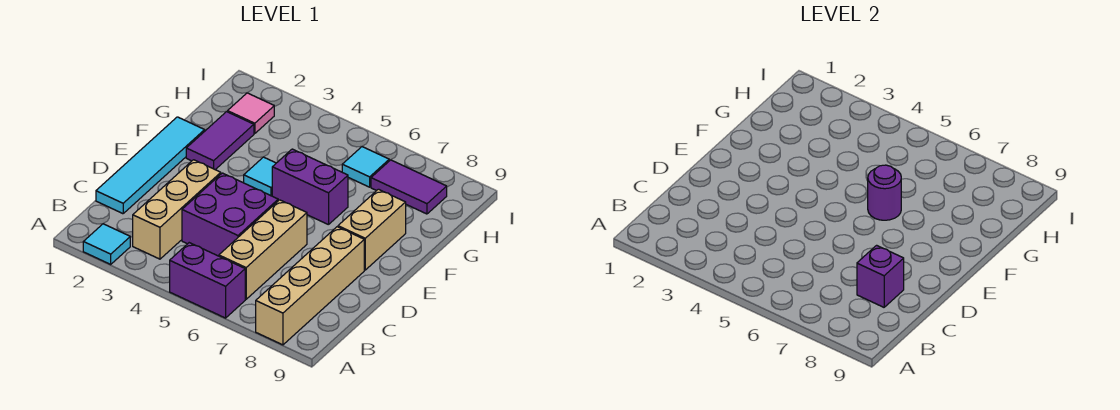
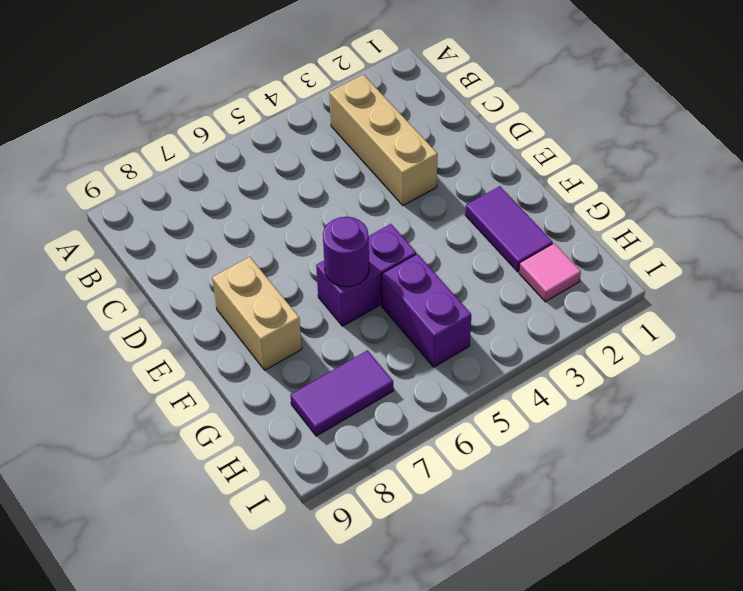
purple 1x2 brick [381,254,471,367] -> purple 1x2 brick turned to [170,243,245,318]
none -> cyan 1x1 tile [83,224,130,264]
none -> tan 1x4 brick [256,227,364,345]
none -> tan 1x3 brick [219,200,307,299]

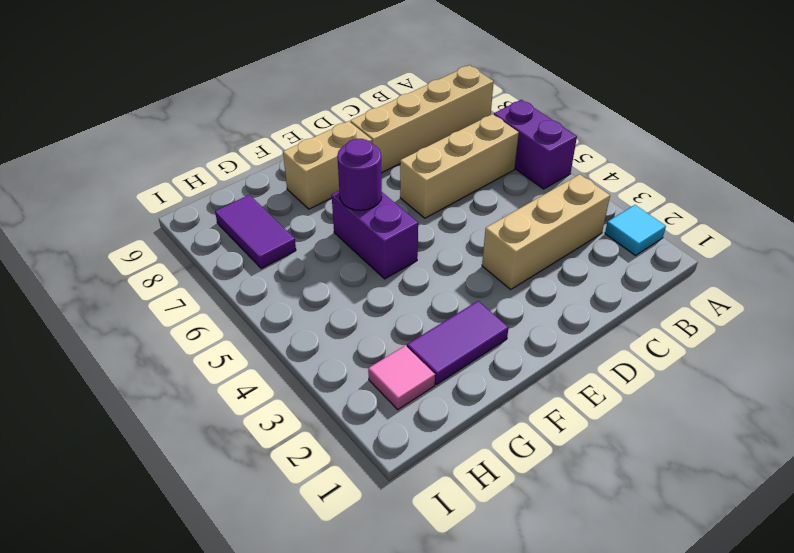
none -> cyan 1x4 tile [96,117,205,214]
none -> purple 2x2 brick [182,173,278,256]
none -> cyan 1x1 tile [244,157,276,196]

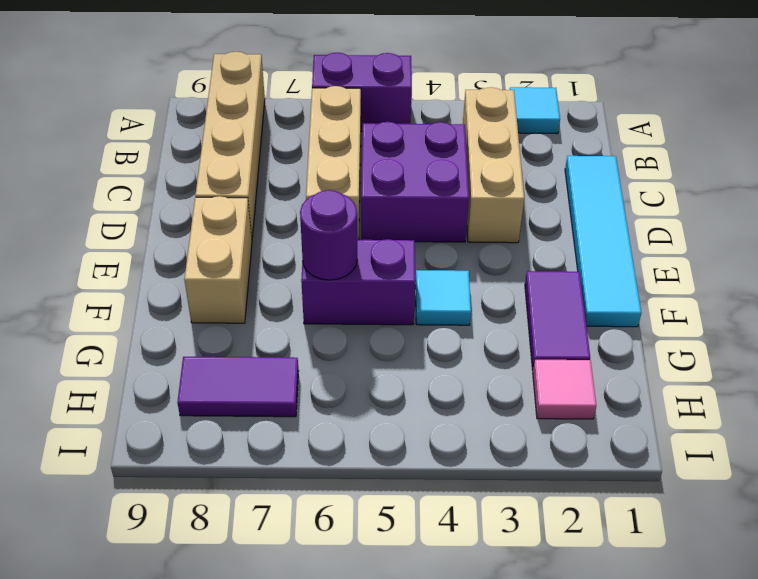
none -> cyan 1x1 tile [342,147,389,187]
none -> purple 1x1 brick [857,245,904,307]

